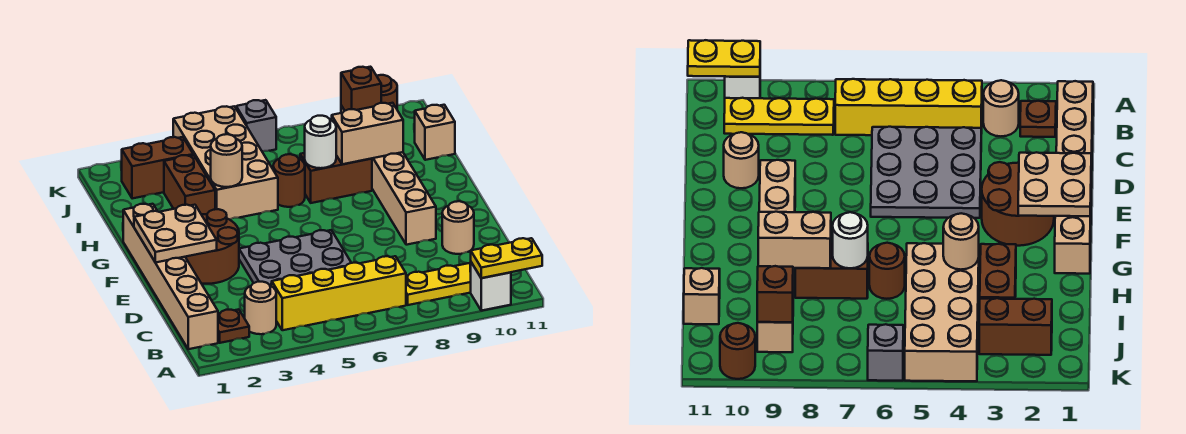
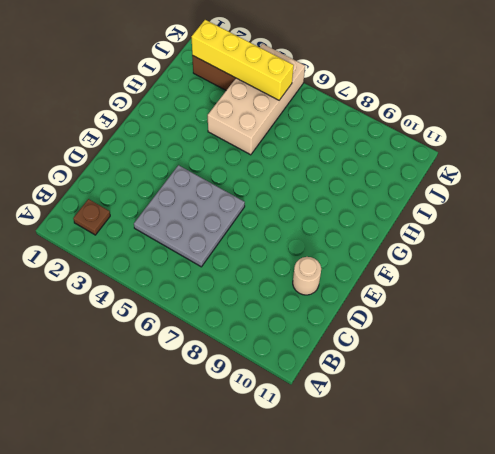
yellow 1x4 brick [191,20,294,100] -> yellow 1x4 brick moved to [271,256,406,330]
none -> white 1x1 brick [470,262,511,311]
none -> tan 1x6 brick [123,204,218,349]
none -> tan 1x1 round brick [245,282,276,334]

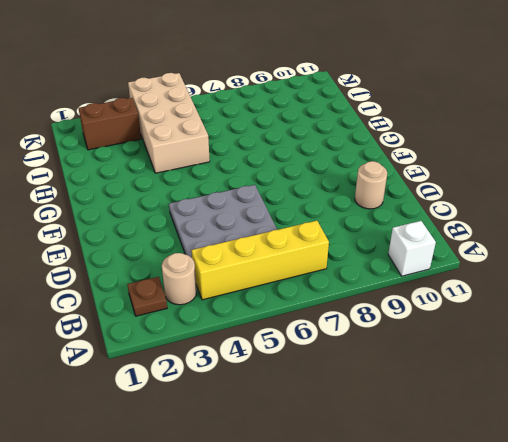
none -> tan 1x6 brick [123,204,218,349]
none -> yellow 1x3 plate [406,263,471,305]
none -> brown 2x2 round brick [186,209,239,284]

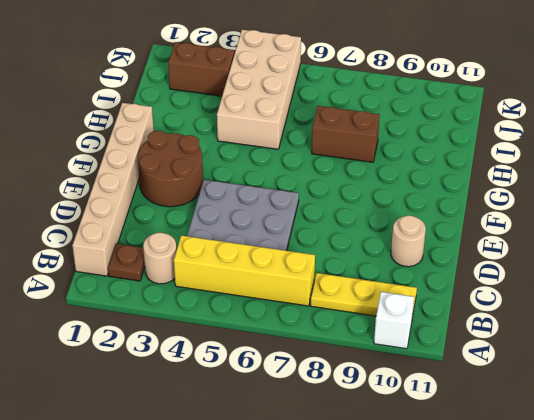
none -> tan 1x6 brick [341,106,436,245]
none -> brown 1x2 brick [164,155,215,214]
none -> brown 1x1 round brick [273,154,305,207]

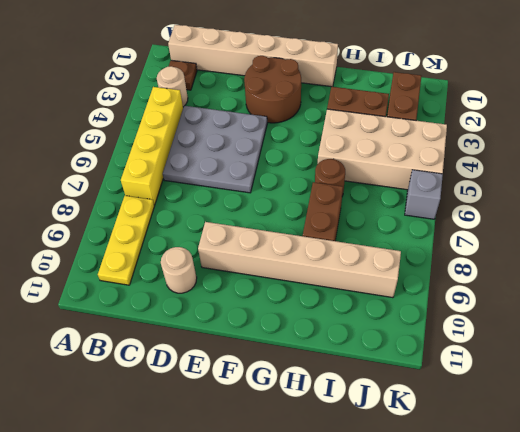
none -> white 1x1 brick [470,262,511,311]
none -> tan 1x1 brick [415,105,455,160]
none -> brown 1x1 round brick [377,75,397,109]

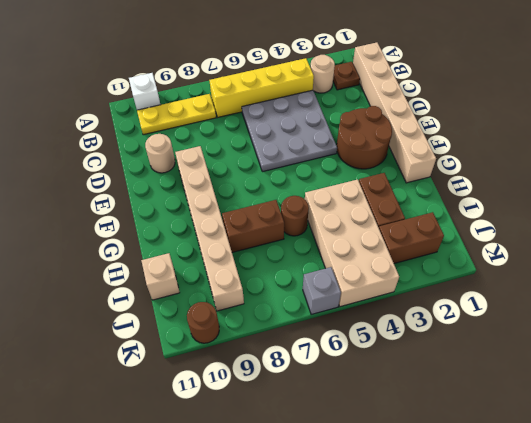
none -> yellow 1x2 plate [471,238,542,278]
none -> tan 2x2 plate [134,205,217,263]
none -> tan 1x1 round brick [211,134,242,187]

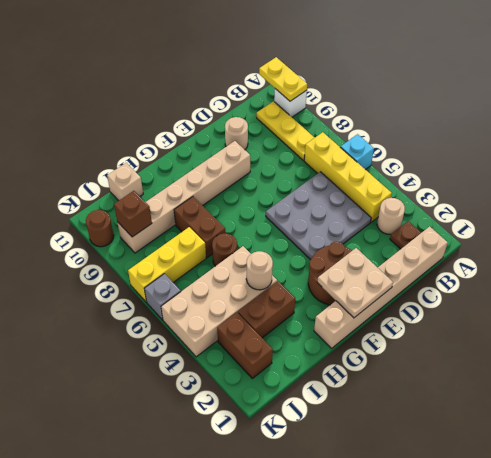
cyan 1x1 brick [340,134,374,170] -> none
yellow 1x3 brick [128,227,206,302] -> none
none -> white 1x1 round brick [305,116,336,168]
none -> tan 1x2 brick [332,103,403,164]

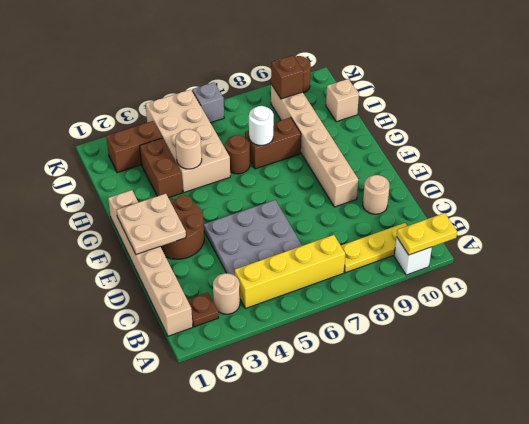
none -> tan 1x2 brick [332,103,403,164]

